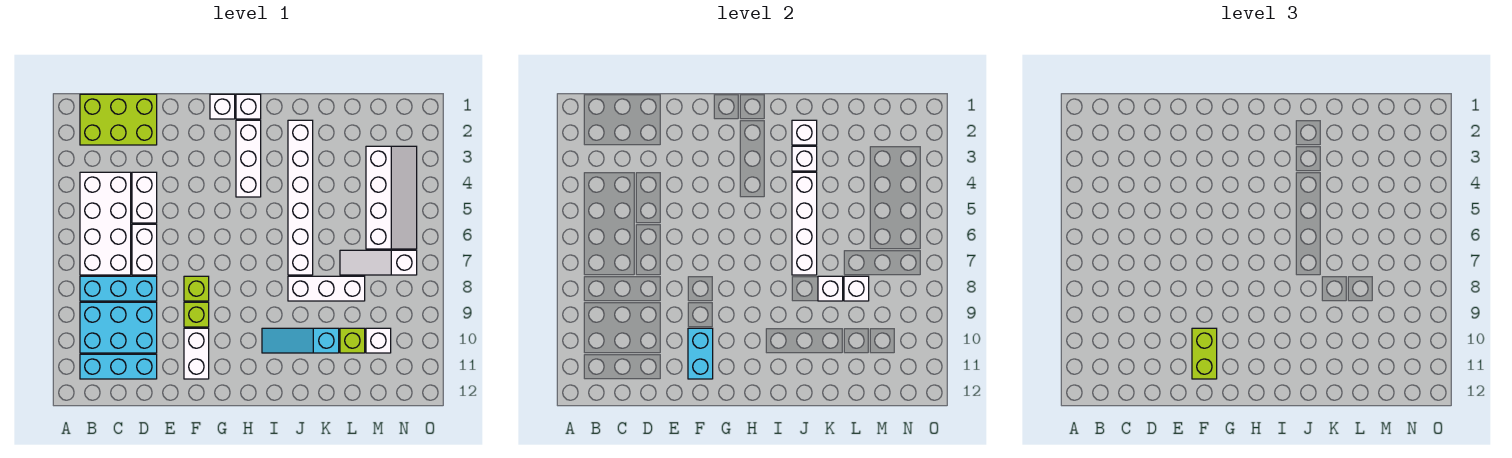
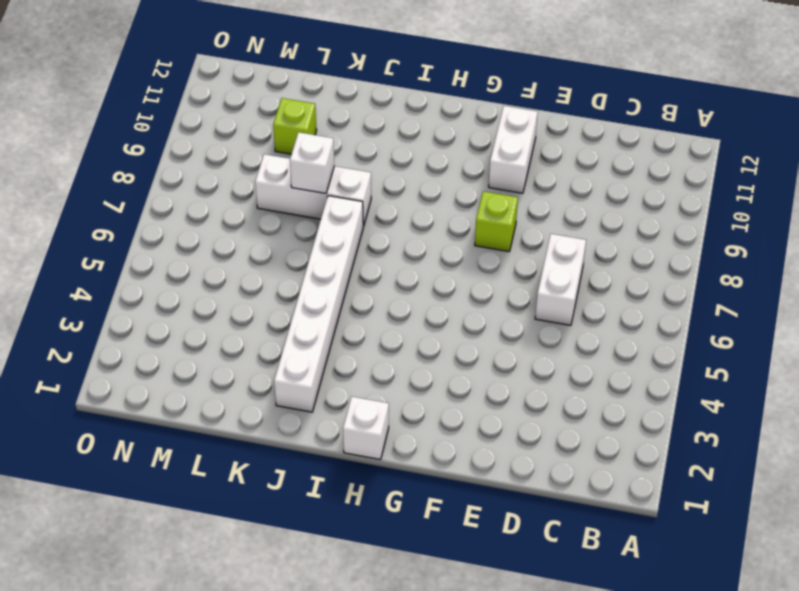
none -> lime 2x3 brick [80,94,157,145]
none -> white 2x4 brick [80,172,131,275]
none -> cyan 1x3 brick [80,276,157,301]

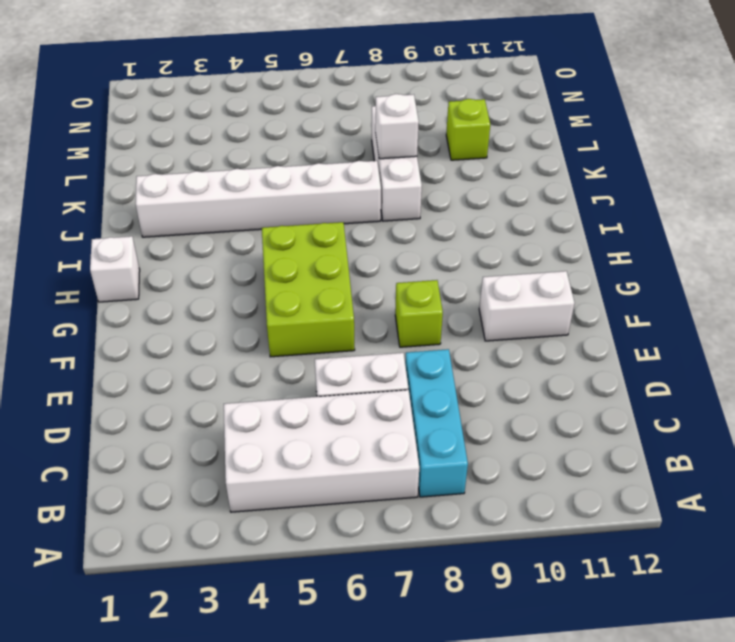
lime 2x3 brick [262,222,355,357] -> lime 2x3 brick moved to [80,94,157,145]
none -> cyan 2x3 brick [80,302,157,353]
none -> cyan 1x3 brick [80,354,157,379]
none -> white 1x2 brick [132,172,157,223]

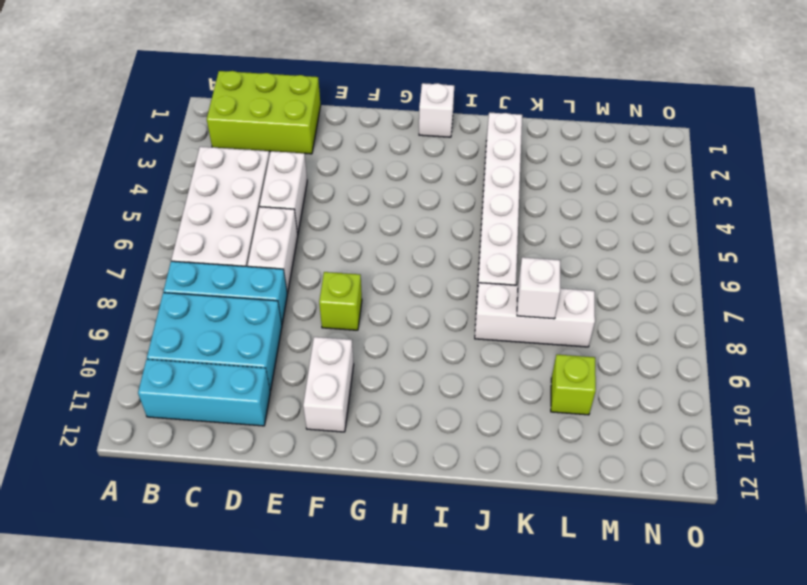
none -> lime 1x1 brick [184,302,209,327]
none -> white 1x1 brick [210,94,235,119]
none -> white 1x3 brick [236,120,261,197]

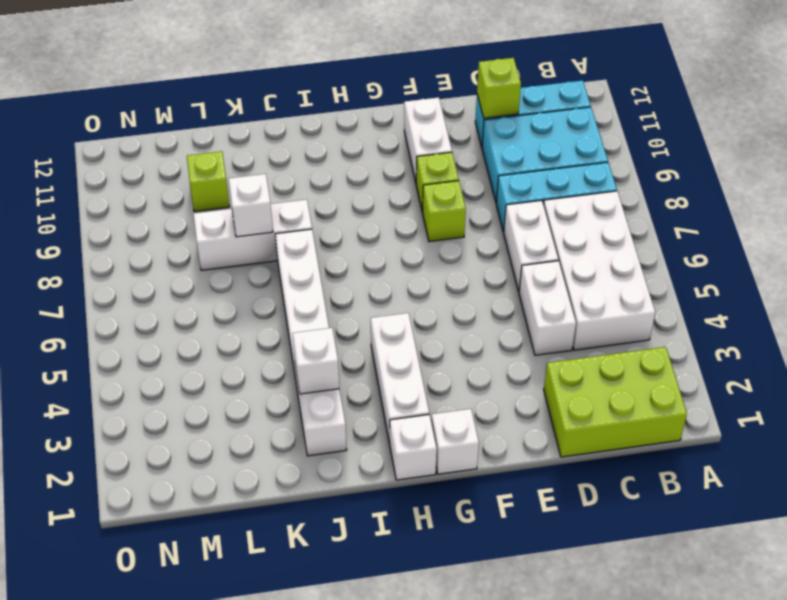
lime 1x1 brick [477,58,521,118] -> none
none -> cyan 1x3 slope [262,328,339,353]
none -> white 1x3 slope [340,250,417,275]
none -> white 2x4 slope [366,146,417,249]

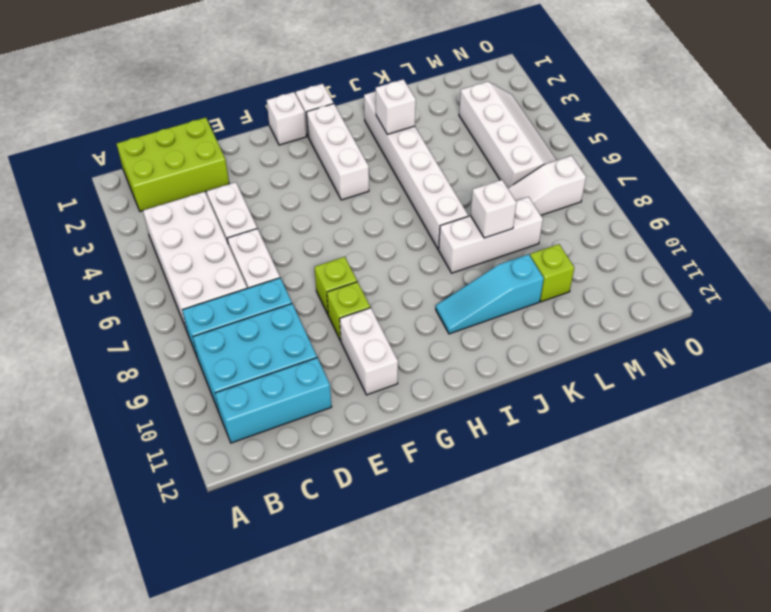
none -> white 1x1 brick [366,328,391,353]
none -> cyan 1x2 brick [688,328,713,379]
none -> white 1x1 brick [792,120,817,145]

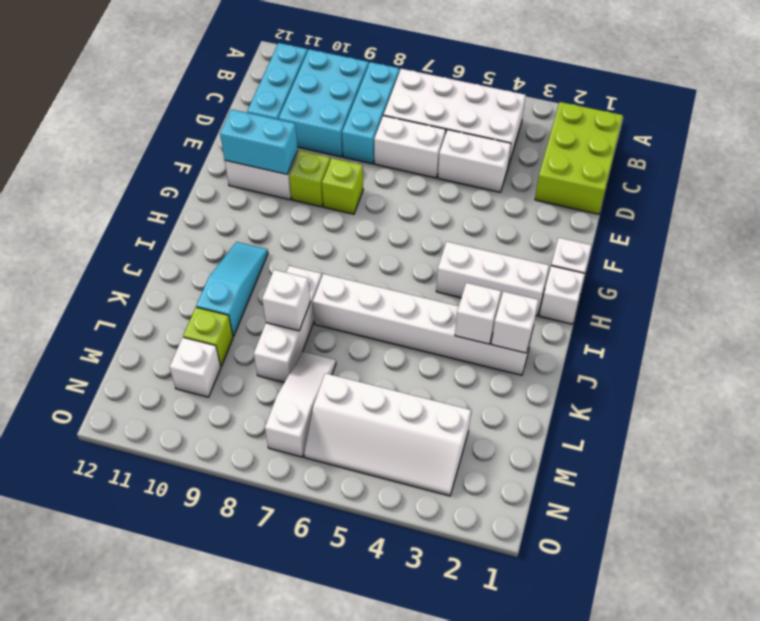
none -> white 1x4 brick [792,172,817,275]
none -> white 1x1 brick [844,276,869,301]
none -> lime 1x2 brick [1192,328,1217,379]

